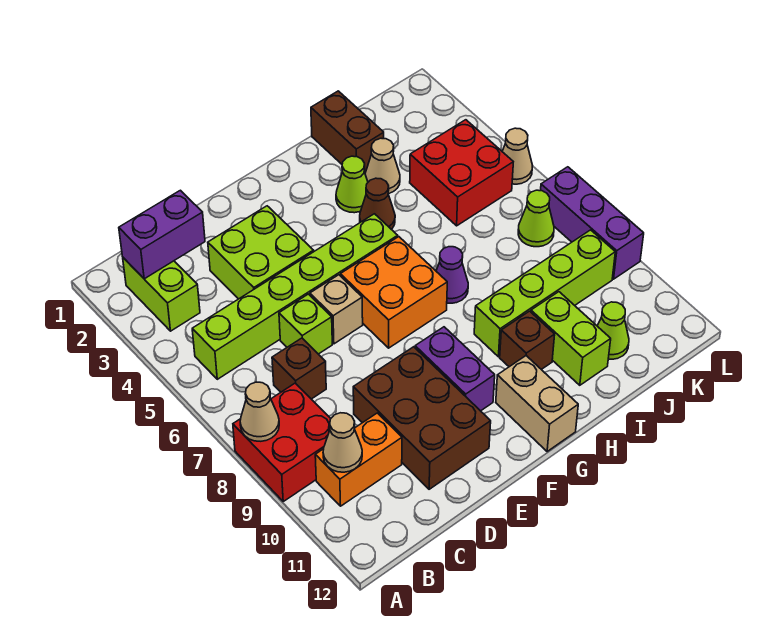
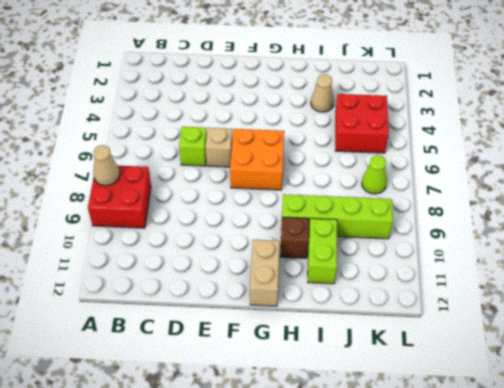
none -> lime 1x2 brick [123,258,200,331]
none -> lime 1x6 brick [192,214,398,379]
none -> orange 1x2 brick [315,413,402,506]

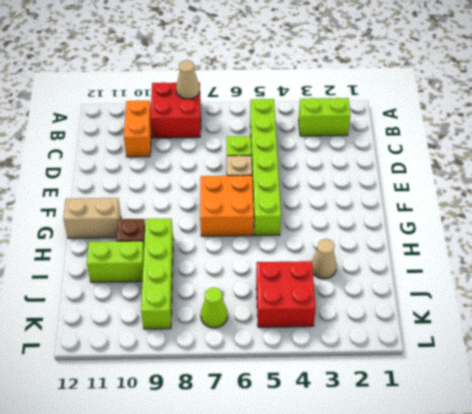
none -> brown 1x1 brick [272,338,326,399]
none -> lime 2x2 brick [208,206,314,299]
none -> brown 2x3 brick [353,347,491,489]

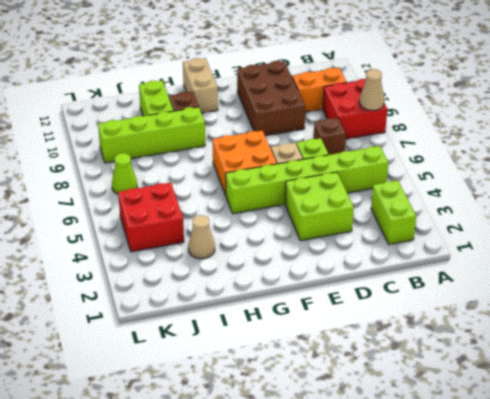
none -> purple 1x2 brick [415,327,495,411]
none -> lime 1x1 cone [336,156,368,213]
none -> brown 1x1 cone [360,178,395,229]

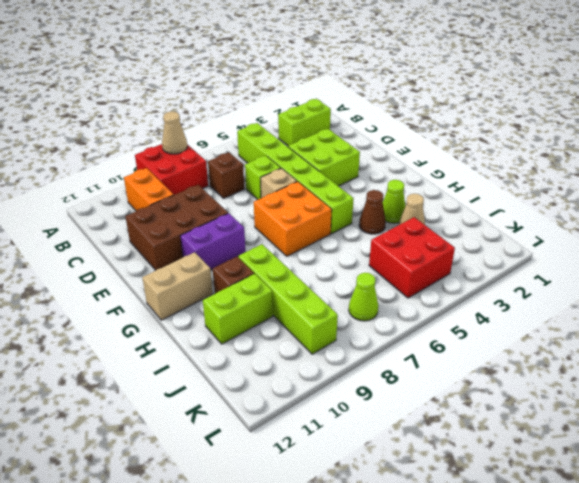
none -> purple 1x1 cone [436,247,468,303]
none -> brown 1x2 brick [311,91,384,173]
none -> lime 1x1 cone [597,302,629,359]

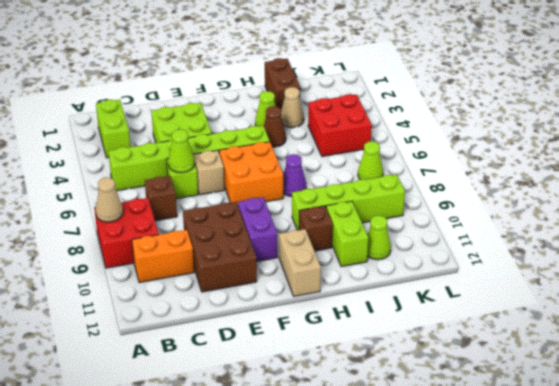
lime 1x1 cone [169,130,195,173] -> none
none -> tan 1x1 cone [502,128,533,184]
none -> purple 1x3 brick [541,167,644,279]
none -> purple 1x2 brick [119,190,205,279]

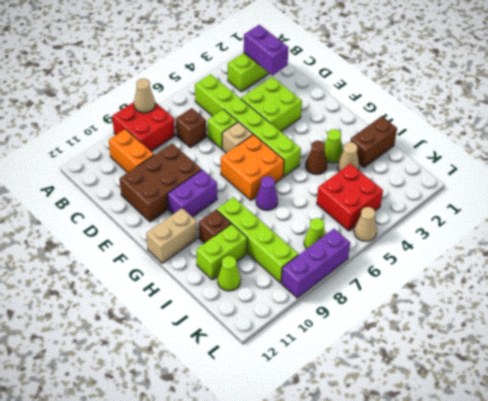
none -> tan 1x1 cone [323,413,362,472]

